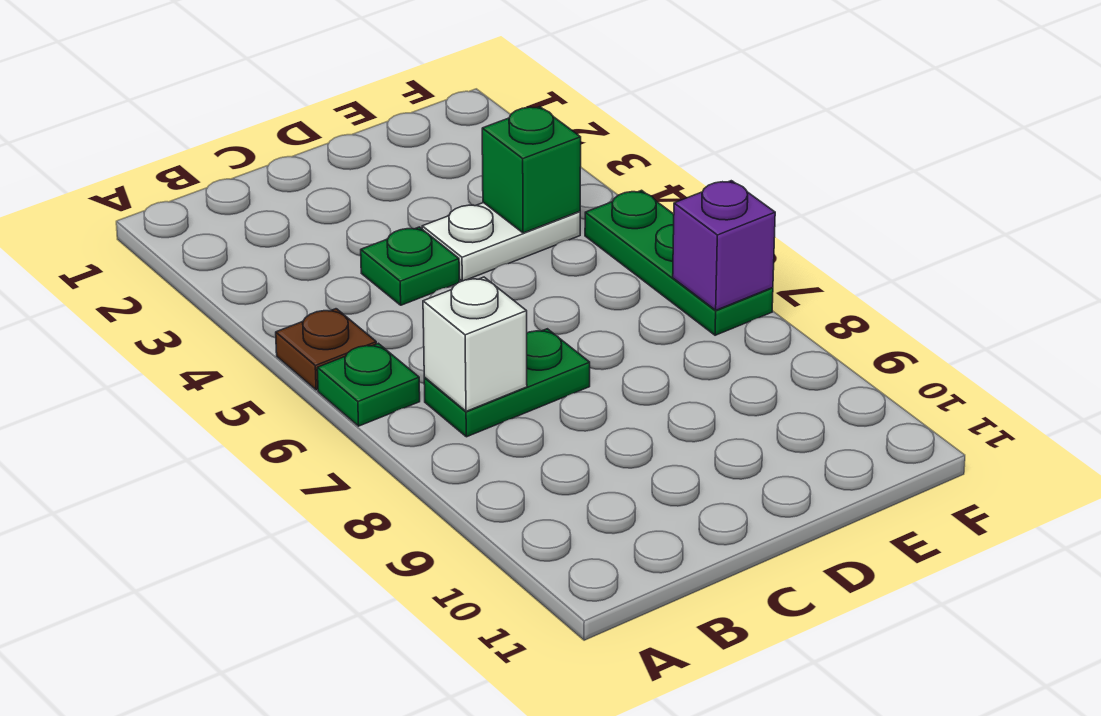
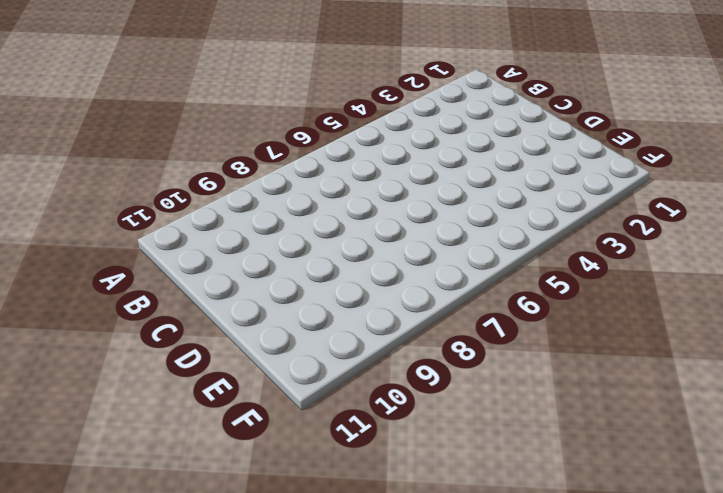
none -> brown 1x1 plate [276,309,376,390]
none -> green 1x1 plate [317,343,420,426]

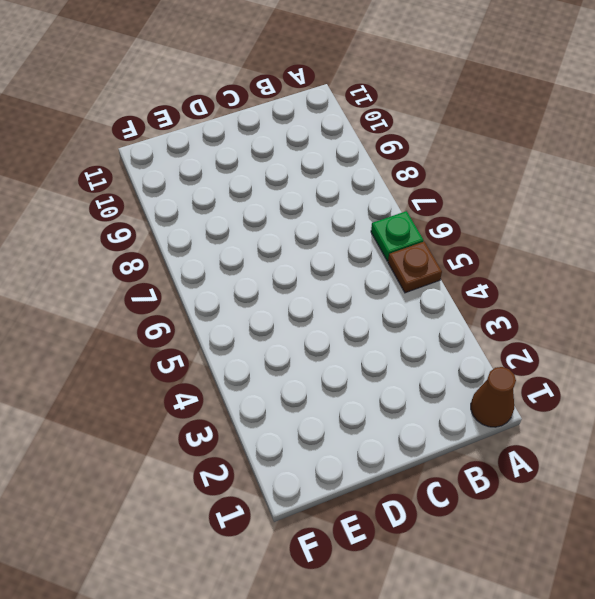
brown 1x1 cone [471,367,516,427] -> none
none -> green 1x2 plate [424,329,590,437]
none -> green 1x1 plate [361,227,459,305]

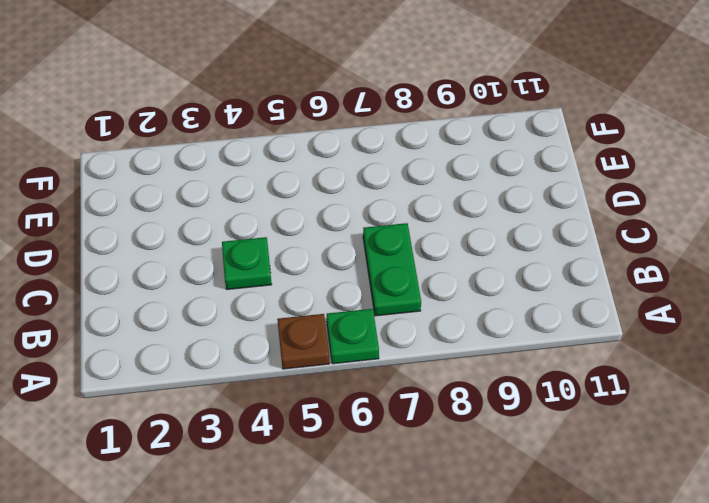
none -> white 1x2 plate [422,203,580,281]
none -> green 1x3 plate [585,190,773,335]

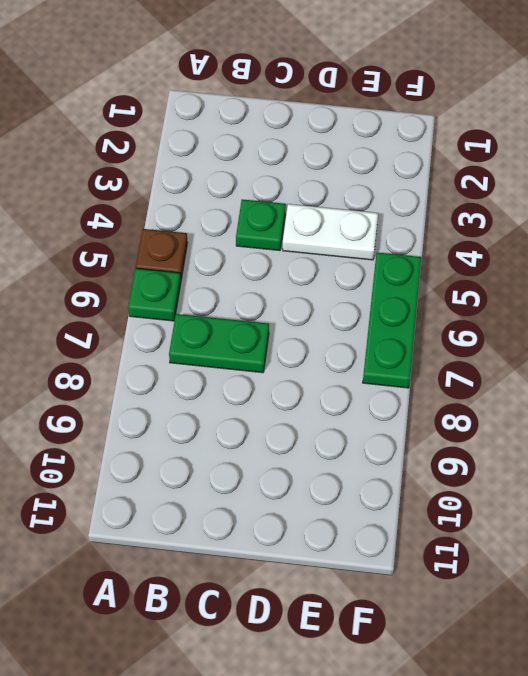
none -> white 1x1 brick [423,277,527,411]
none -> green 1x1 brick [482,107,581,233]

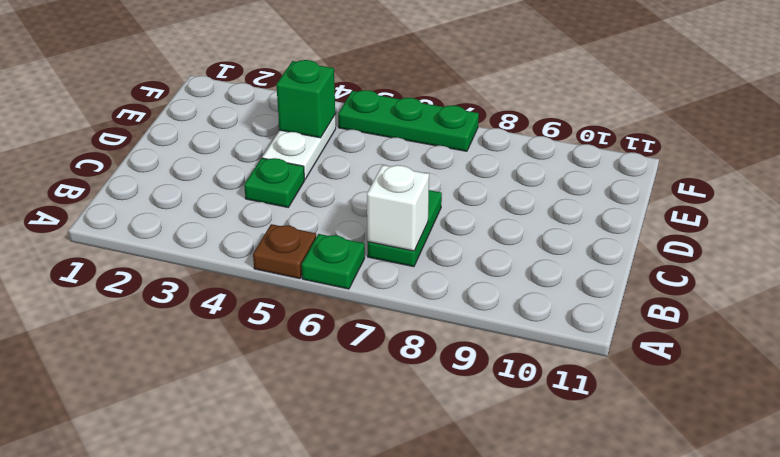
none -> purple 1x1 brick [673,181,775,310]

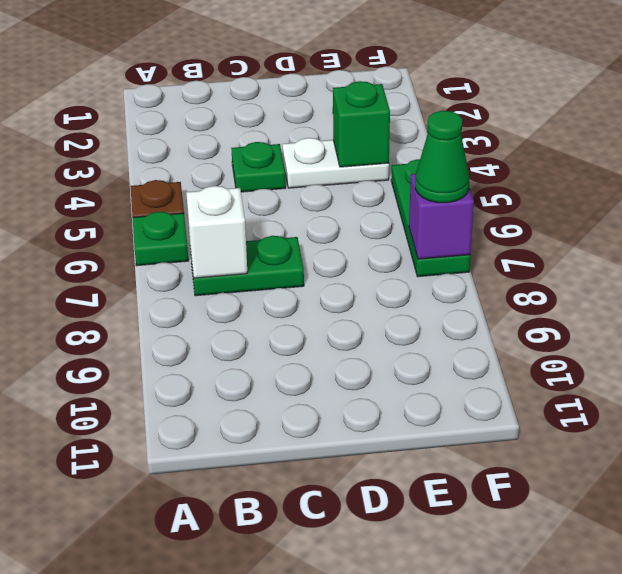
green 1x1 cone [415,111,469,203] -> none

